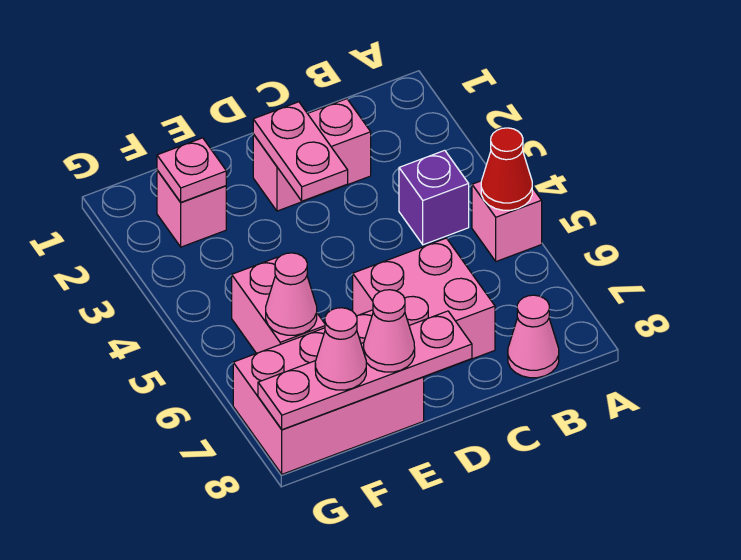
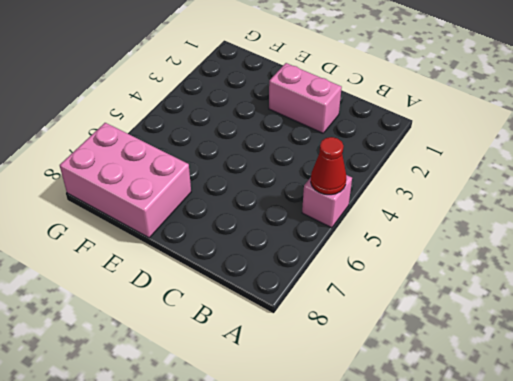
none -> purple 1x1 brick [399,150,469,245]
none -> pink 1x1 cone [508,295,559,378]
none -> pink 2x2 brick [353,238,495,377]

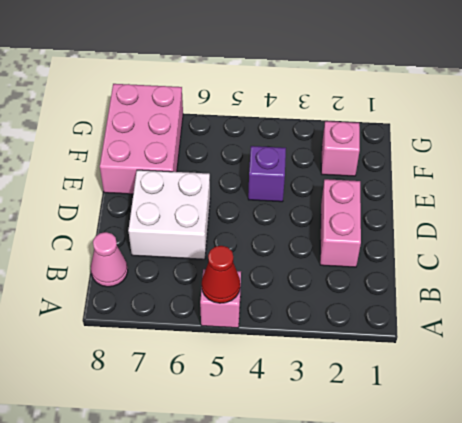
white 2x2 brick [128,170,210,259] -> pink 2x2 brick [353,238,495,377]
purple 1x1 brick [248,146,286,202] -> purple 1x1 brick moved to [399,150,469,245]
none -> pink 1x2 brick [232,258,325,353]
none -> pink 1x2 plate [253,102,348,201]
none -> pink 1x4 plate [258,311,472,430]

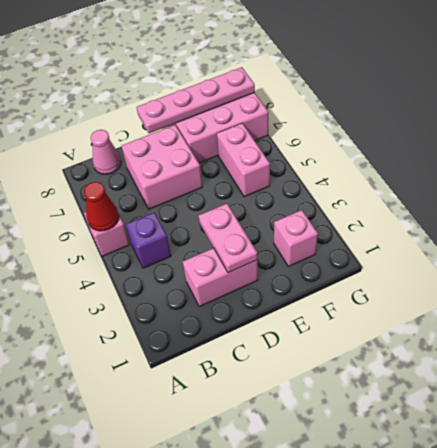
none -> pink 1x1 plate [157,138,226,202]
none -> pink 1x1 cone [266,253,317,335]
none -> pink 1x1 cone [364,290,415,372]

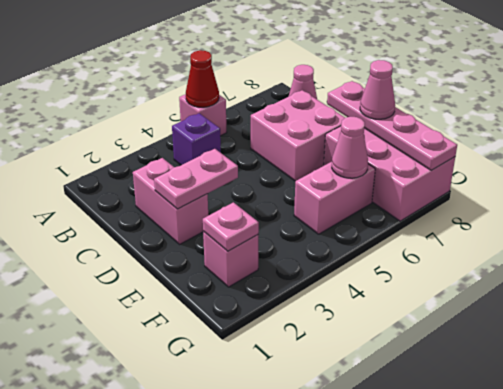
none -> pink 1x1 cone [315,308,366,390]

